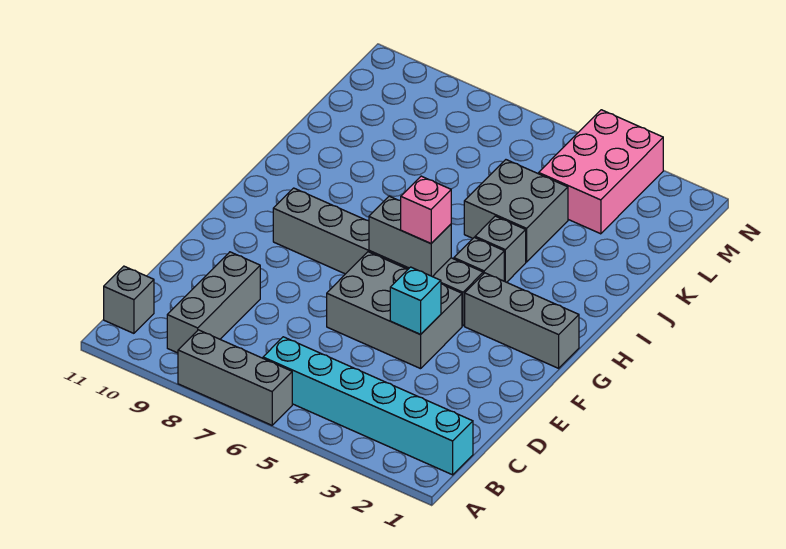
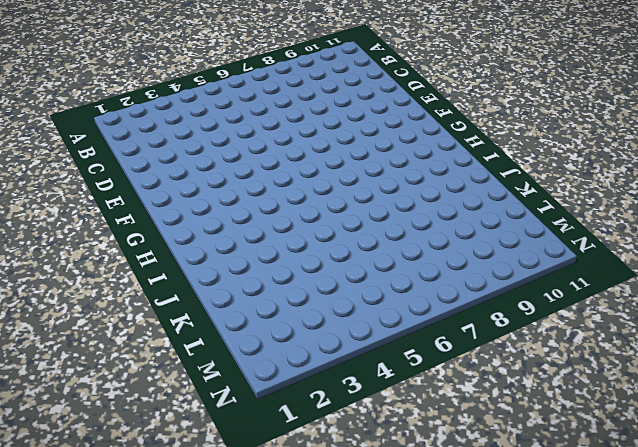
none -> grey 1x3 brick [178,330,292,425]
none -> cyan 1x6 brick [263,337,473,475]
none -> grey 1x3 brick [167,252,260,353]

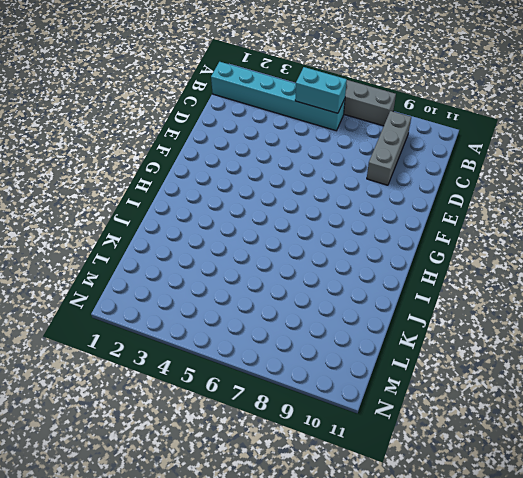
cyan 1x2 brick [295,67,347,113] -> none
none -> grey 1x1 brick [104,266,154,333]
none -> grey 2x3 brick [327,252,462,369]
none -> grey 1x3 brick [465,273,579,368]

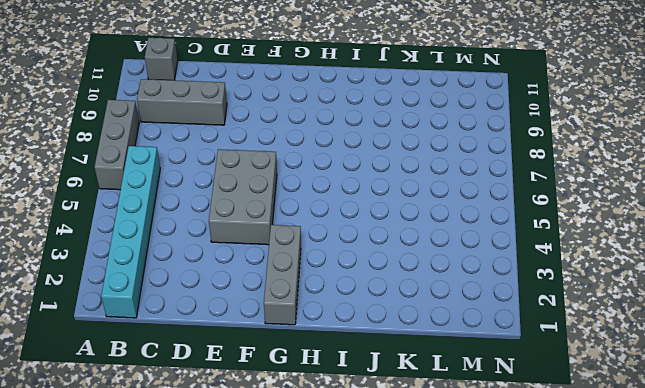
none -> grey 1x6 brick [273,188,483,326]
none -> grey 1x1 brick [454,238,504,281]
none -> grey 1x1 brick [475,216,526,282]

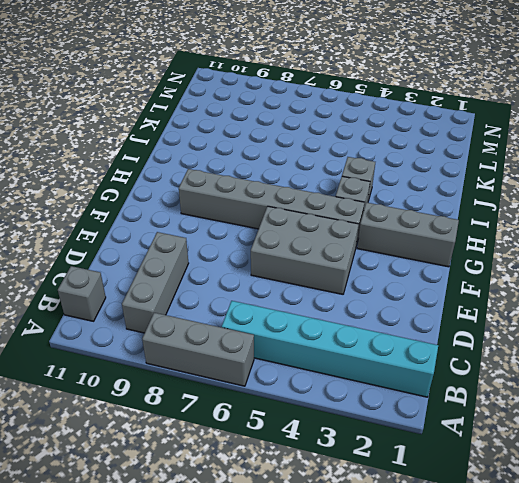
none -> grey 2x2 brick [464,160,568,262]
none -> pink 2x3 brick [539,110,663,234]
none -> cyan 1x1 brick [390,267,441,334]

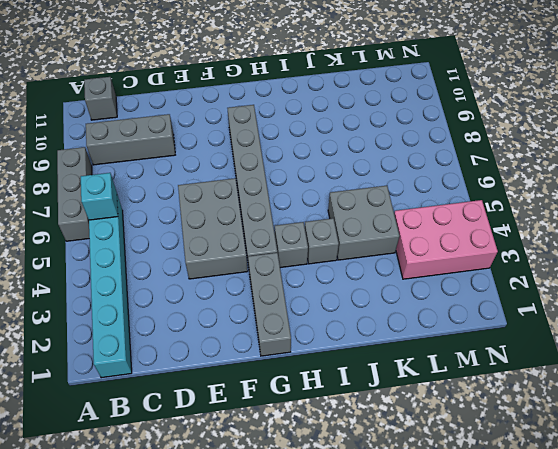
cyan 1x1 brick [81,173,118,220] -> cyan 1x1 brick moved to [390,267,441,334]
none -> grey 1x2 brick [369,196,451,277]
none -> pink 1x1 brick [401,176,451,243]

